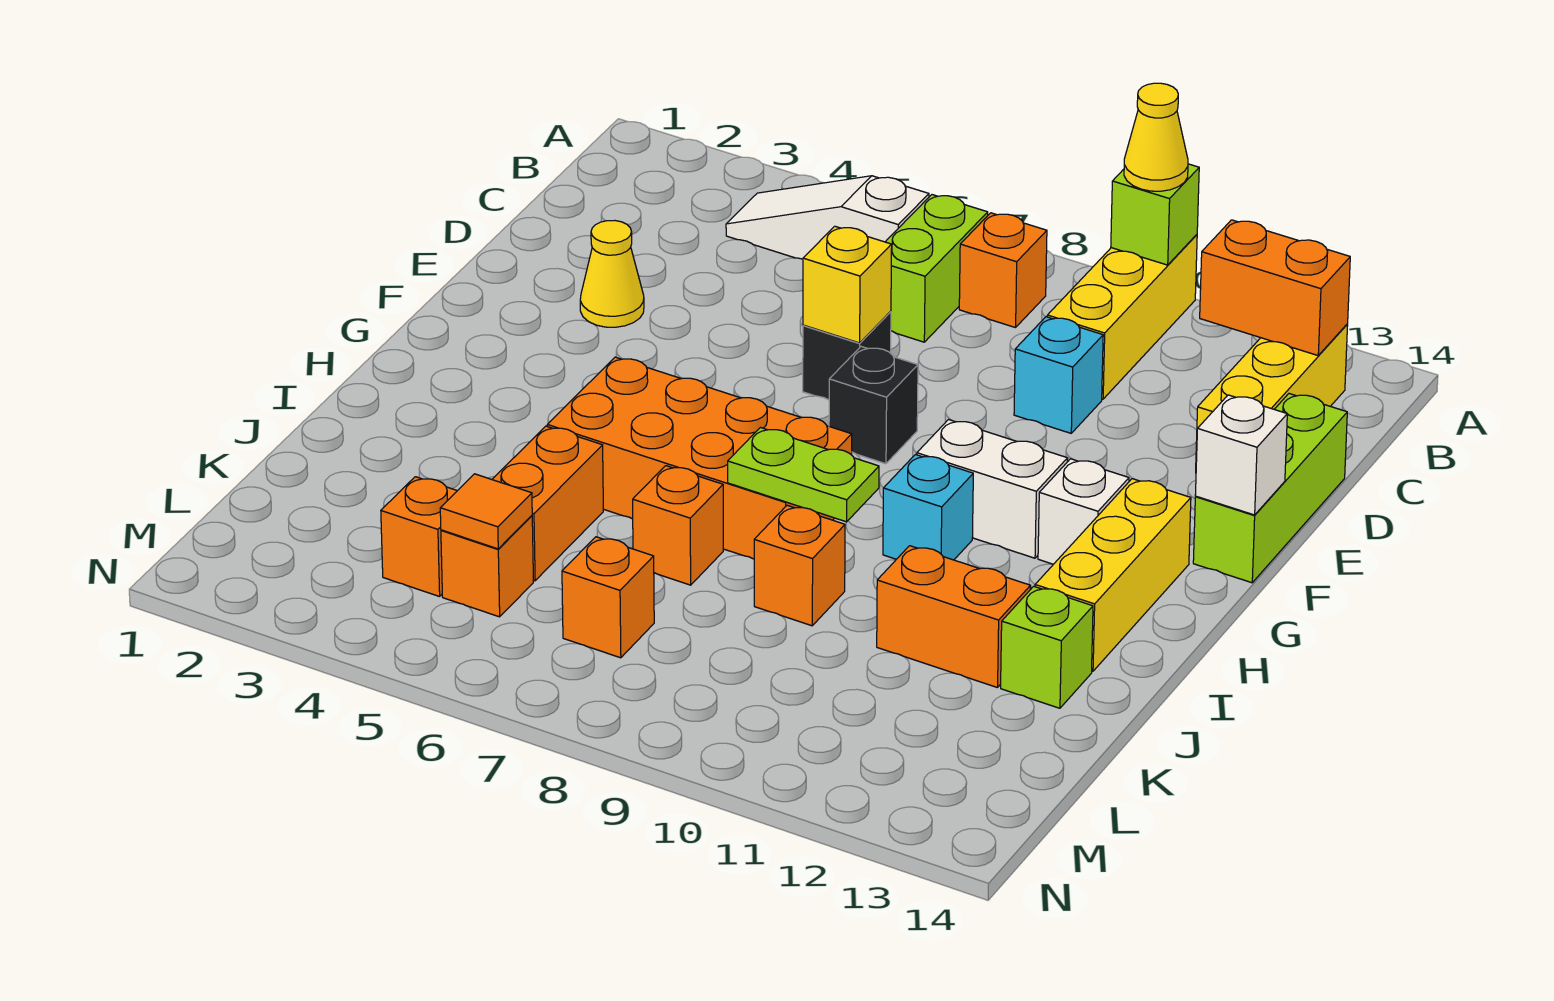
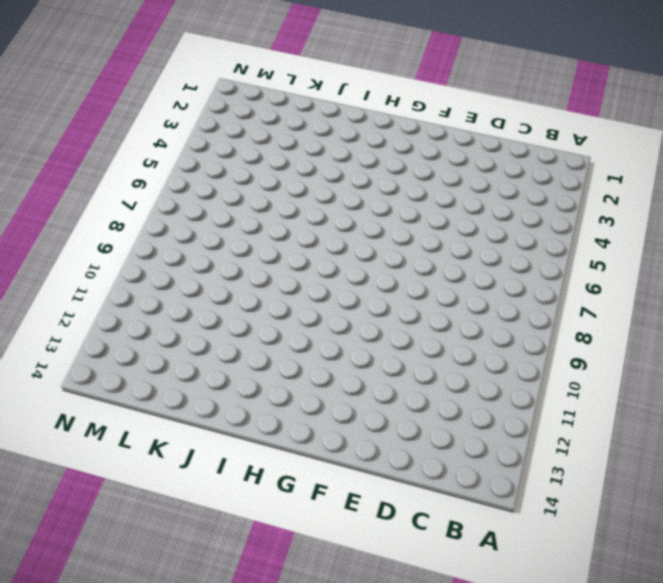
none -> yellow 1x3 brick [1047,235,1197,399]
none -> white 1x3 slope [726,176,929,259]
none -> lime 1x2 brick [886,195,988,342]
none -> orange 1x1 brick [959,213,1047,328]

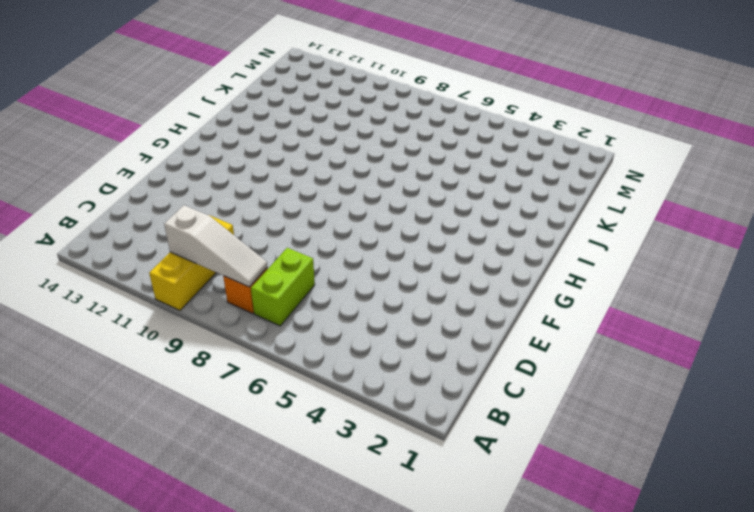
white 1x3 slope [164,205,268,287] -> white 1x3 slope moved to [726,176,929,259]
none -> yellow 1x3 brick [1196,324,1348,462]
none -> cyan 1x1 brick [1014,317,1103,433]
none -> lime 1x3 brick [1193,394,1347,583]
none -> yellow 1x1 cone [580,220,644,327]

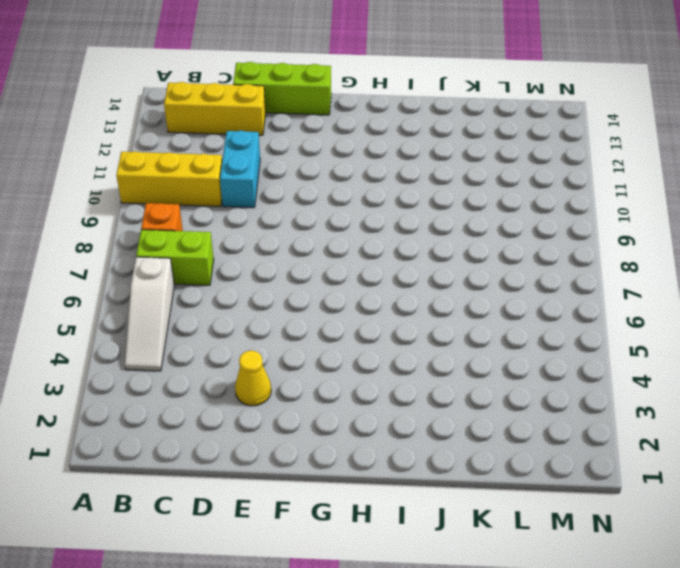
cyan 1x2 brick [220,131,260,208] -> cyan 1x1 brick [1014,317,1103,433]
none -> black 1x1 brick [803,311,891,400]
none -> black 1x1 brick [829,347,918,464]
none -> white 1x2 brick [917,420,1068,558]
none -> white 1x1 brick [1038,459,1129,564]

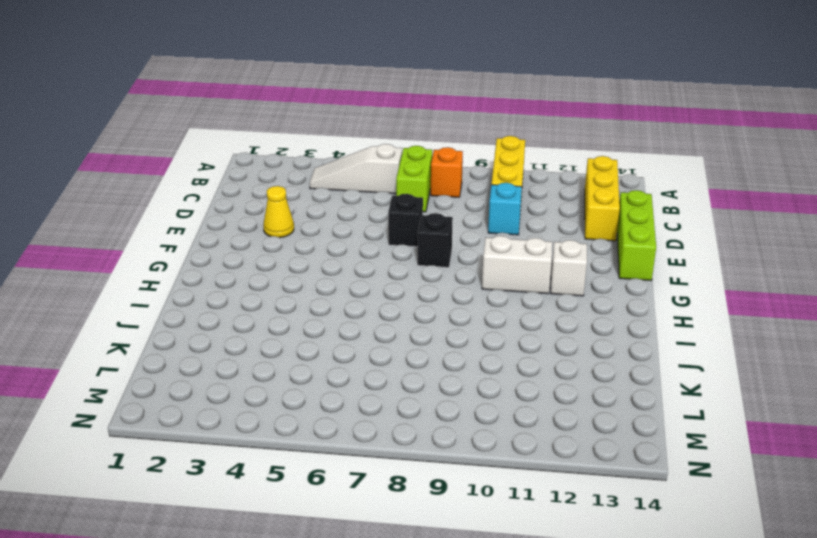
none -> yellow 1x3 brick [1035,479,1191,671]
none -> orange 2x4 brick [547,357,852,559]
none -> cyan 1x1 brick [883,455,973,560]
none -> orange 1x2 brick [492,426,603,581]

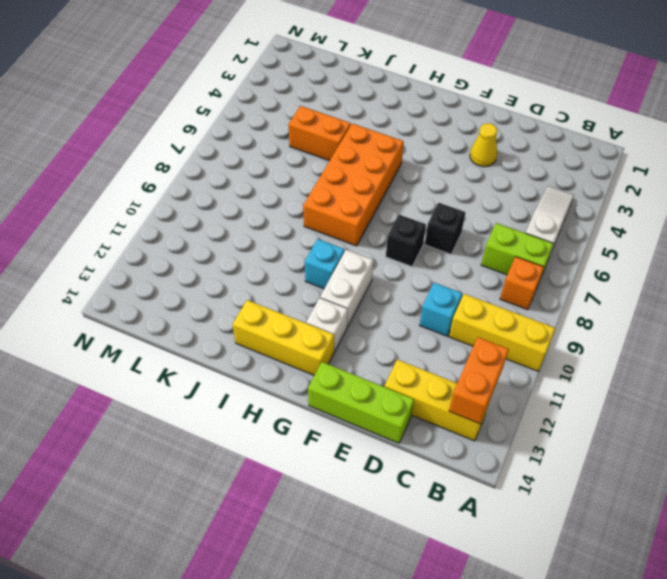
none -> orange 1x1 brick [633,466,723,585]
none -> orange 1x1 brick [754,505,845,626]
none -> orange 1x2 brick [877,546,1031,688]
none -> lime 1x1 brick [1001,586,1093,708]

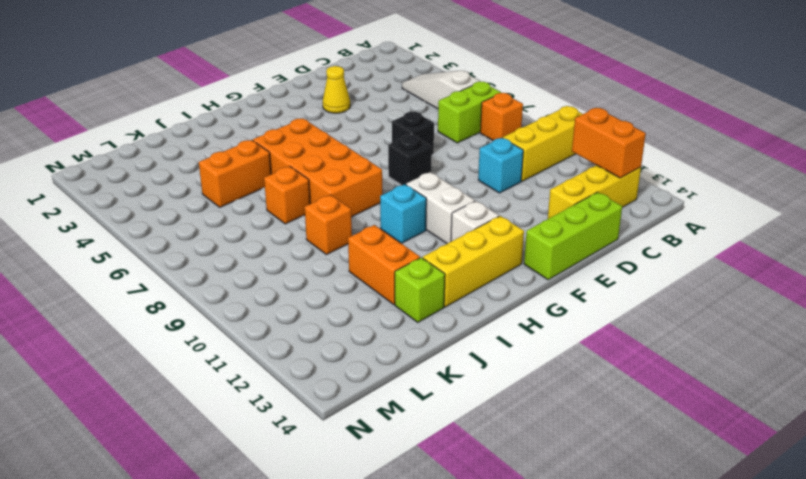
none -> orange 1x1 brick [381,477,457,597]
none -> orange 1x1 brick [441,516,533,617]
none -> orange 1x1 brick [562,537,654,658]
none -> lime 1x1 brick [1111,164,1199,265]

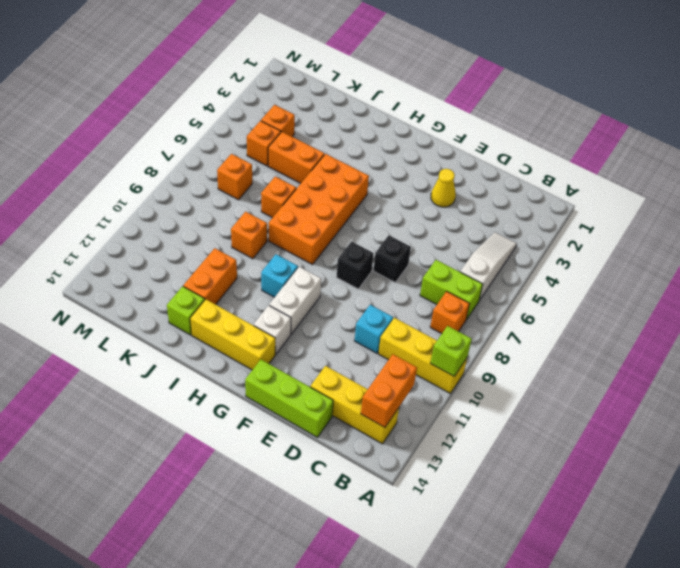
none -> yellow 1x1 brick [803,226,892,343]
none -> white 1x1 brick [1195,395,1287,515]
none -> lime 1x2 plate [728,428,879,522]
none -> orange 1x1 tile [440,474,532,549]

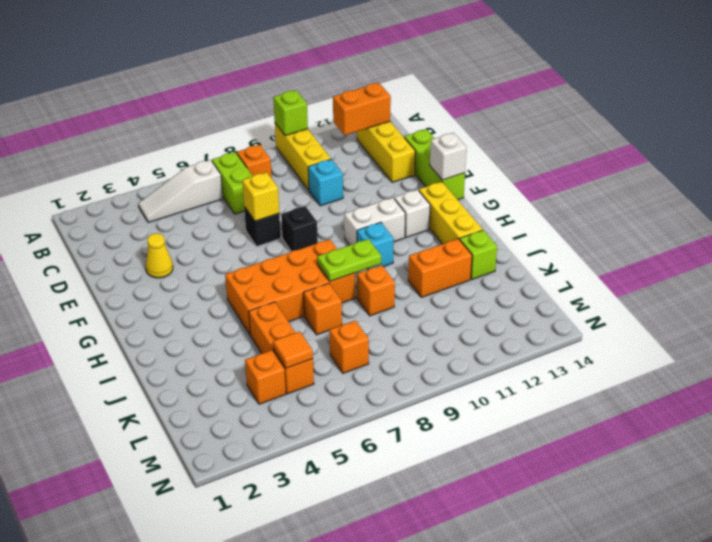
none -> yellow 1x1 cone [1124,83,1188,191]

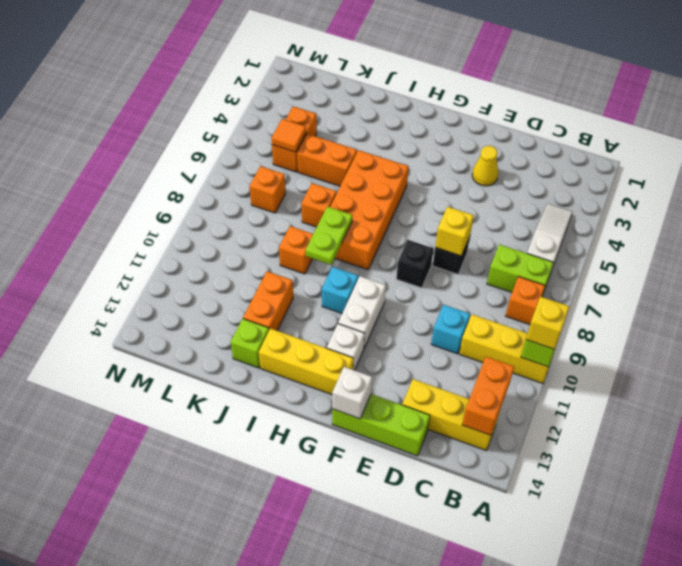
yellow 1x1 brick [526,297,569,349] -> yellow 1x1 cone [1124,83,1188,191]

